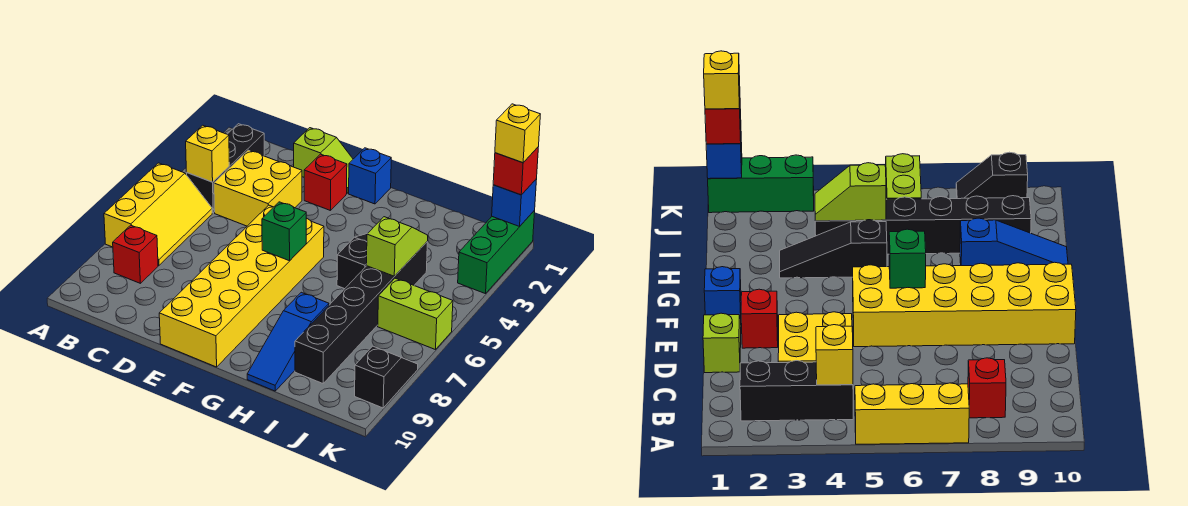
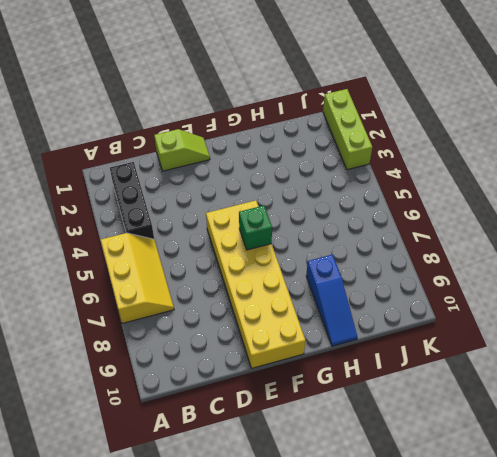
lime 1x3 brick [323,89,372,170] -> green 1x3 brick [458,211,535,294]
none -> red 1x1 brick [113,225,158,283]
none -> yellow 2x2 brick [214,150,302,226]
none -> red 1x1 brick [304,154,347,211]

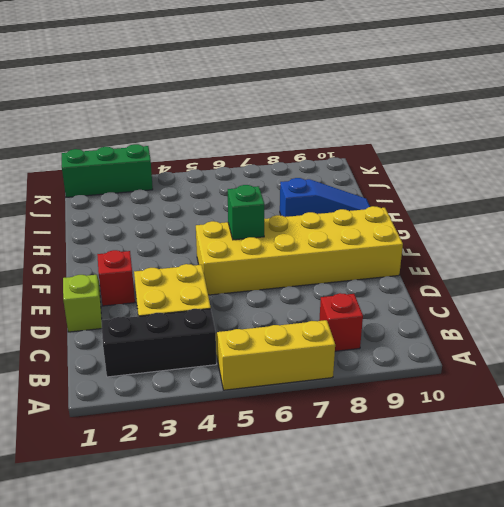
none -> blue 1x1 brick [349,148,391,204]
none -> black 1x3 slope [337,234,367,289]
none -> black 1x6 brick [295,242,427,383]

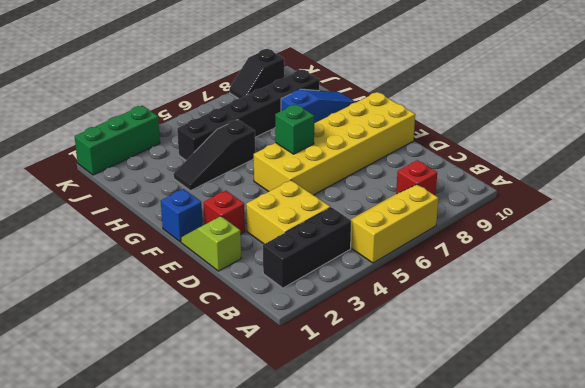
none -> lime 1x2 brick [378,278,453,350]
none -> yellow 1x1 brick [186,125,229,182]
none -> lime 1x2 slope [366,217,428,276]

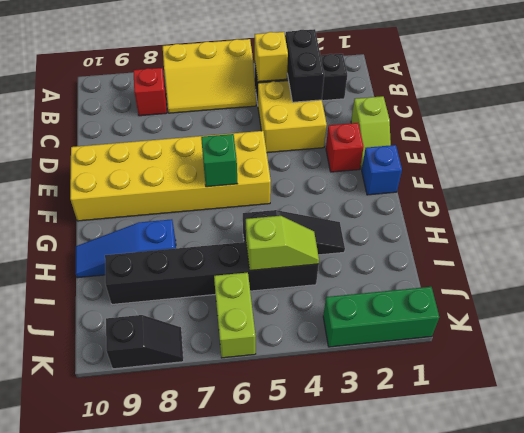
black 1x2 brick [285,29,324,102] -> none
none -> blue 1x1 brick [492,179,537,226]
none -> red 1x1 brick [493,147,538,195]
none -> yellow 1x1 brick [495,104,540,163]

